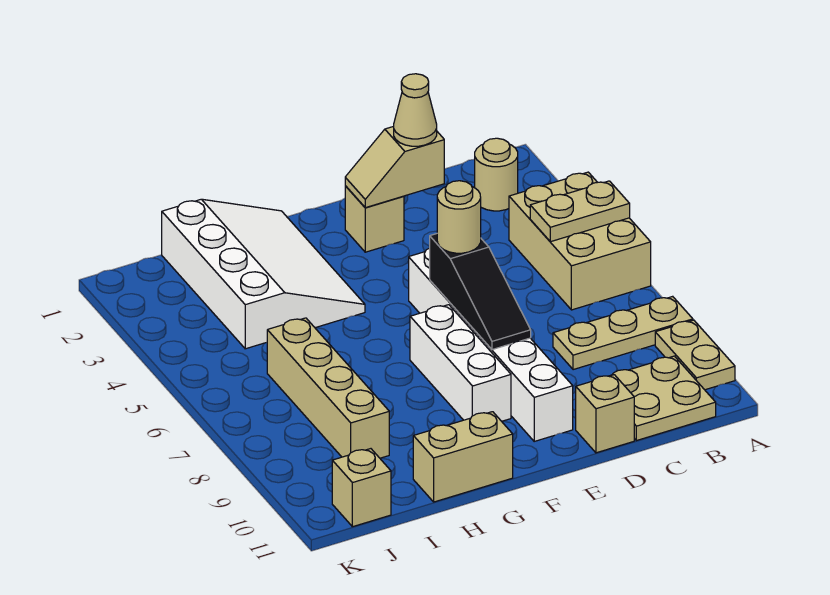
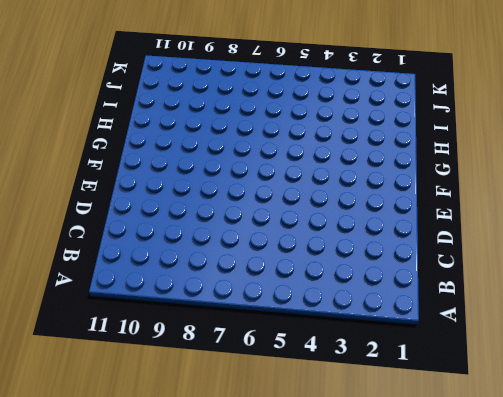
none -> tan 2x3 brick [509,172,651,310]
none -> tan 1x3 plate [553,296,693,370]
none -> tan 1x2 plate [655,320,735,390]

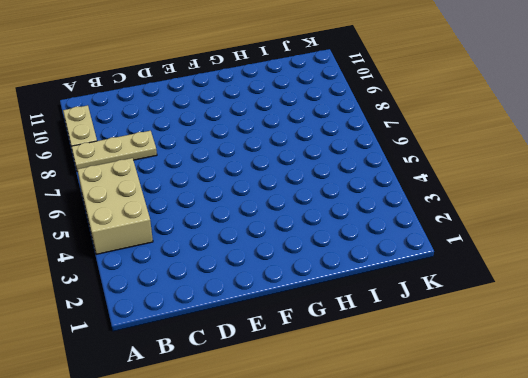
none -> tan 1x1 round brick [475,138,518,211]
none -> tan 2x2 plate [612,356,716,441]
none -> tan 1x1 brick [576,375,634,453]

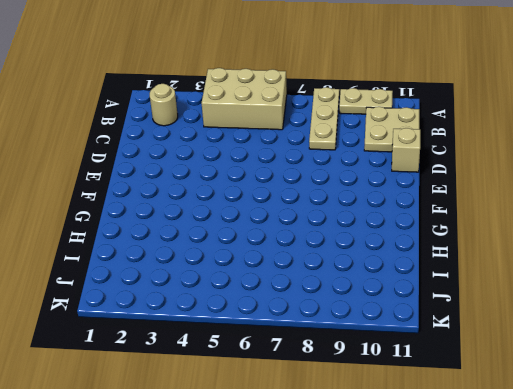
none -> tan 1x1 brick [345,186,404,252]
none -> white 1x6 brick [409,248,573,441]
none -> white 1x3 brick [410,305,511,421]

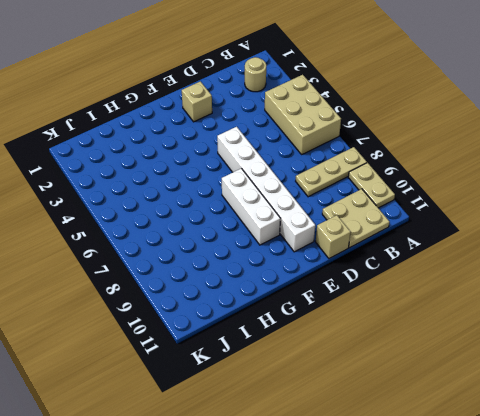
none -> white 3x4 slope [162,199,365,349]
none -> tan 1x2 brick [413,412,513,502]
none -> tan 1x4 brick [267,318,389,458]

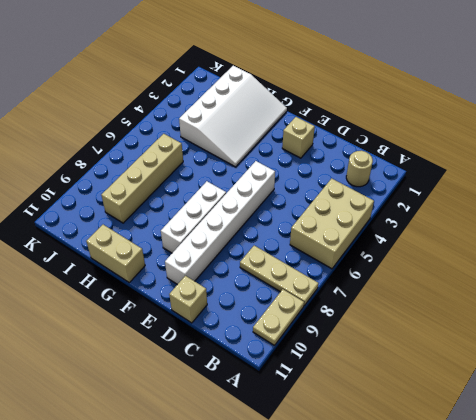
none -> tan 2x2 plate [612,356,716,441]
none -> tan 1x1 brick [332,449,391,527]
none -> tan 1x2 plate [530,181,630,242]

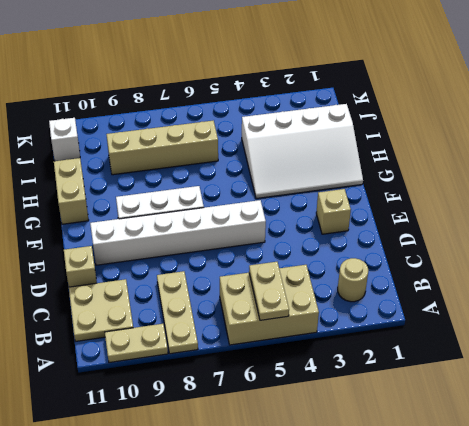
white 1x1 brick [49,118,80,161] -> tan 1x1 brick [332,449,391,527]
none -> tan 1x2 slope [345,126,444,208]
none -> black 1x3 slope [430,234,531,350]
none -> tan 1x1 cone [394,74,437,146]

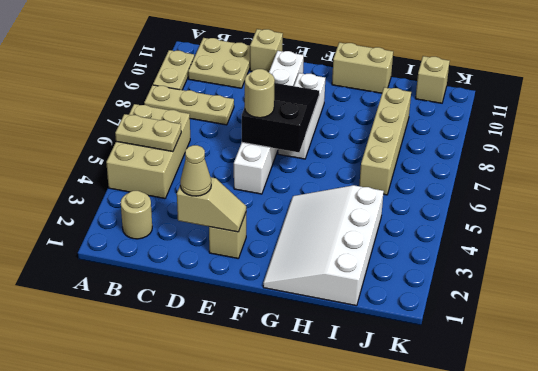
black 2x3 slope [242,83,319,152] -> black 1x3 slope [430,234,531,350]

